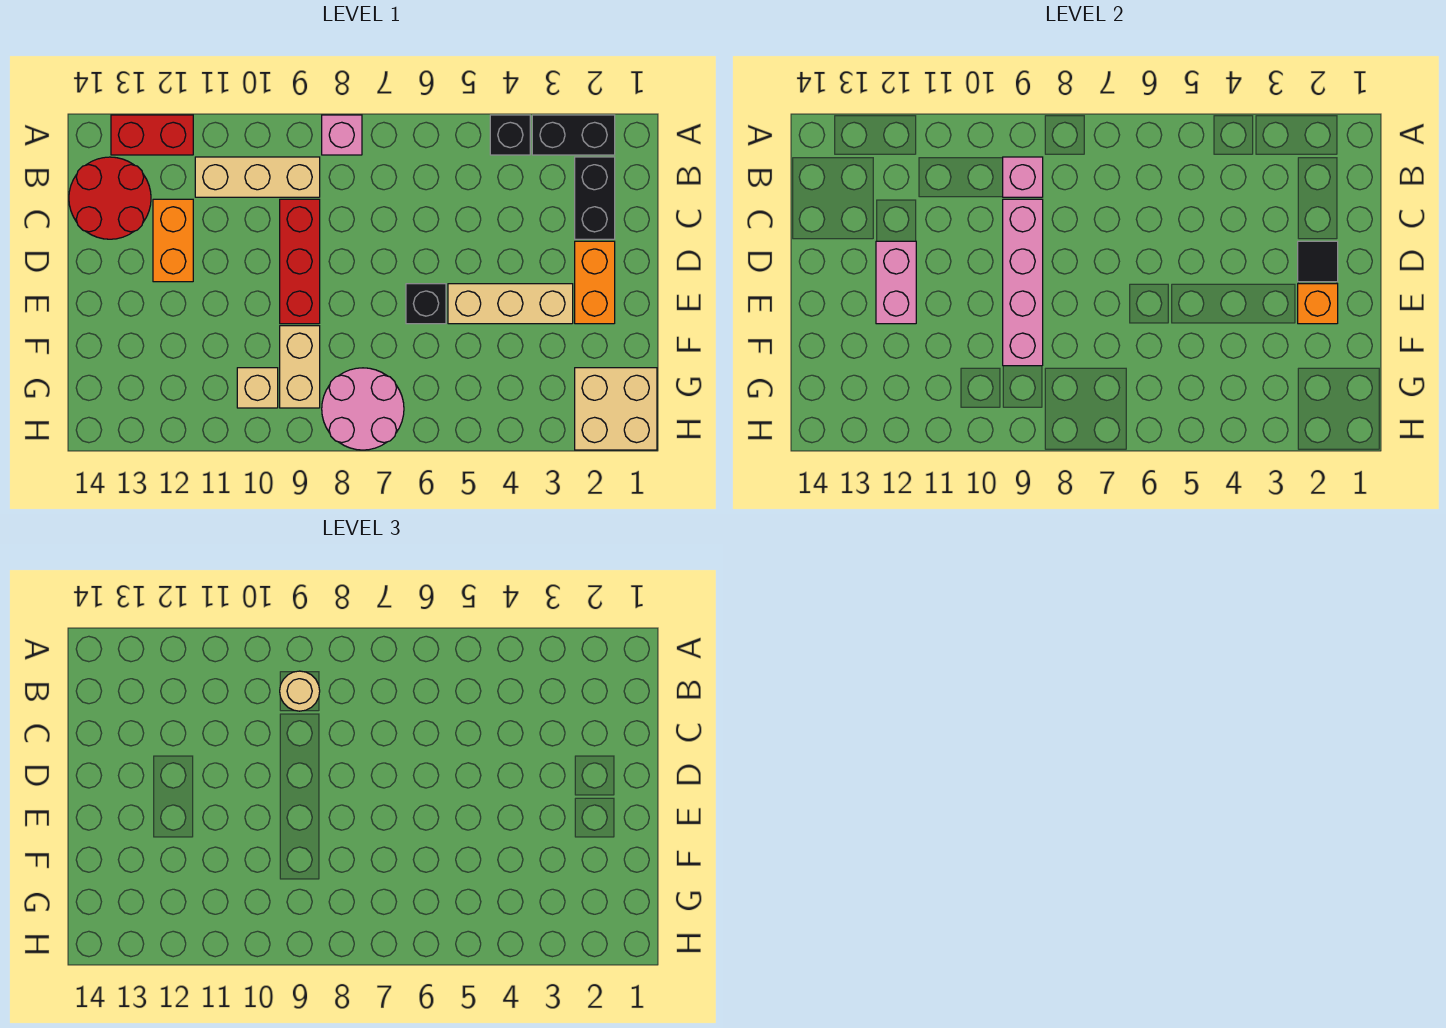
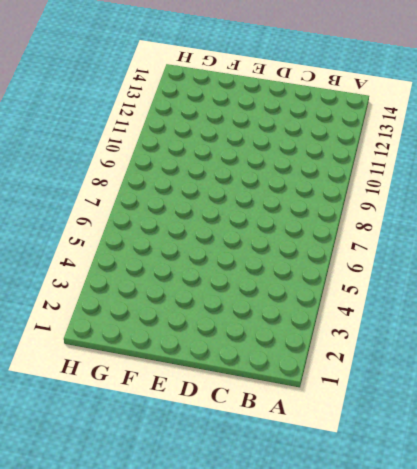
none -> black 1x2 brick [532,115,615,155]
none -> black 1x1 brick [490,115,530,155]
none -> pink 1x1 brick [322,115,362,155]

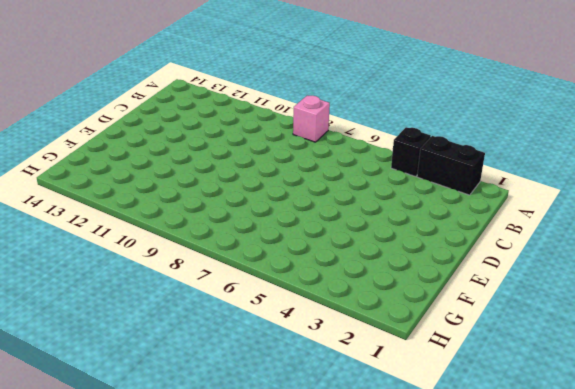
none -> red 1x2 brick [111,115,193,155]
none -> black 1x2 brick [575,157,615,239]
none -> tan 1x3 brick [195,157,320,197]

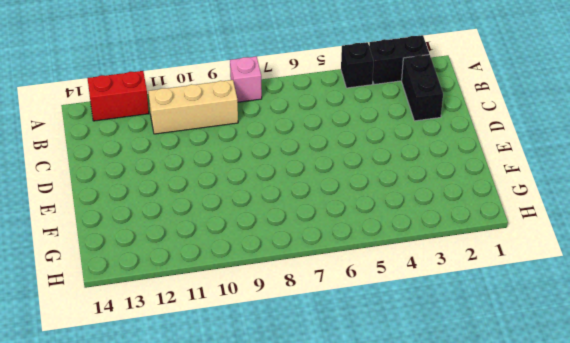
none -> red 2x2 round brick [69,157,151,239]
none -> red 1x3 brick [280,199,320,324]
none -> orange 1x2 brick [153,199,193,282]

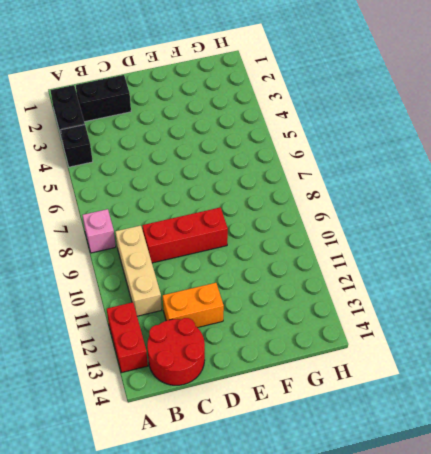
none -> orange 1x2 brick [575,241,615,324]
none -> tan 1x3 brick [448,284,573,324]
none -> black 1x1 brick [406,284,446,324]

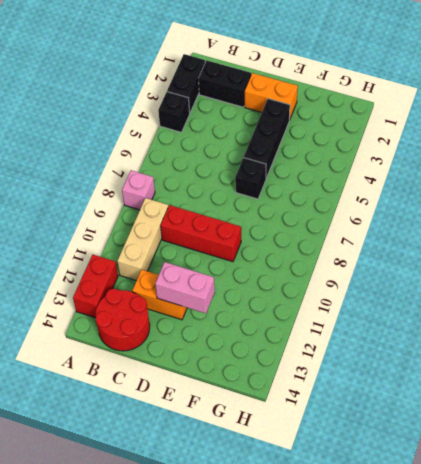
black 1x3 brick [244,99,290,178] -> tan 1x3 brick [448,284,573,324]
none -> tan 1x2 brick [280,326,320,408]
none -> tan 2x2 brick [575,368,657,450]
none -> pink 2x2 round brick [322,368,404,450]

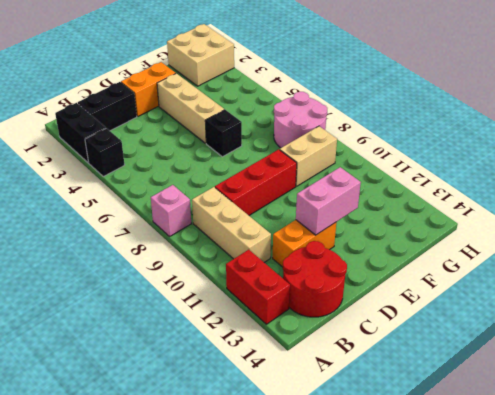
none -> tan 1x1 brick [237,368,278,408]
none -> pink 1x1 brick [1003,157,1043,197]
none -> pink 1x4 brick [1003,199,1043,366]

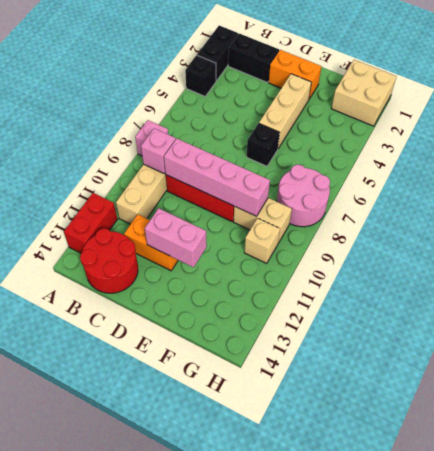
none -> black 1x1 tile [1298,241,1338,282]
none -> orange 1x1 brick [1298,284,1338,324]
none -> tan 1x1 round brick [280,671,320,711]

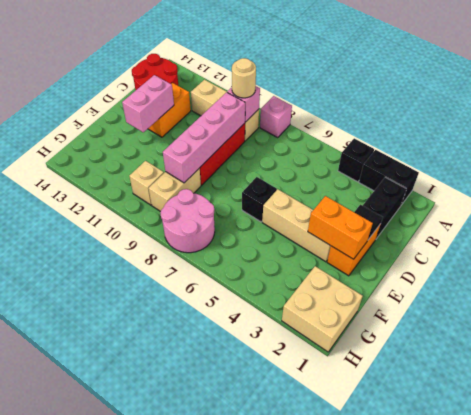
orange 1x2 brick [308,196,373,259] -> orange 1x1 brick [1298,284,1338,324]
none -> red 1x2 brick [111,115,193,155]

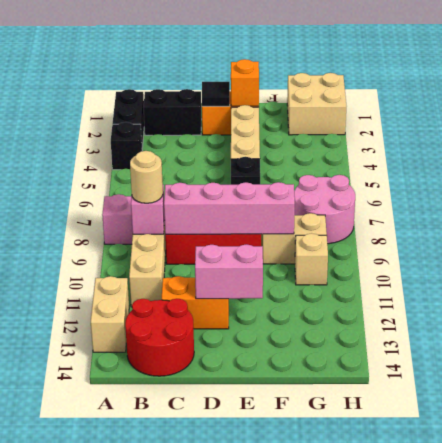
tan 1x2 brick [91,276,129,352] -> red 1x2 brick [111,115,193,155]

